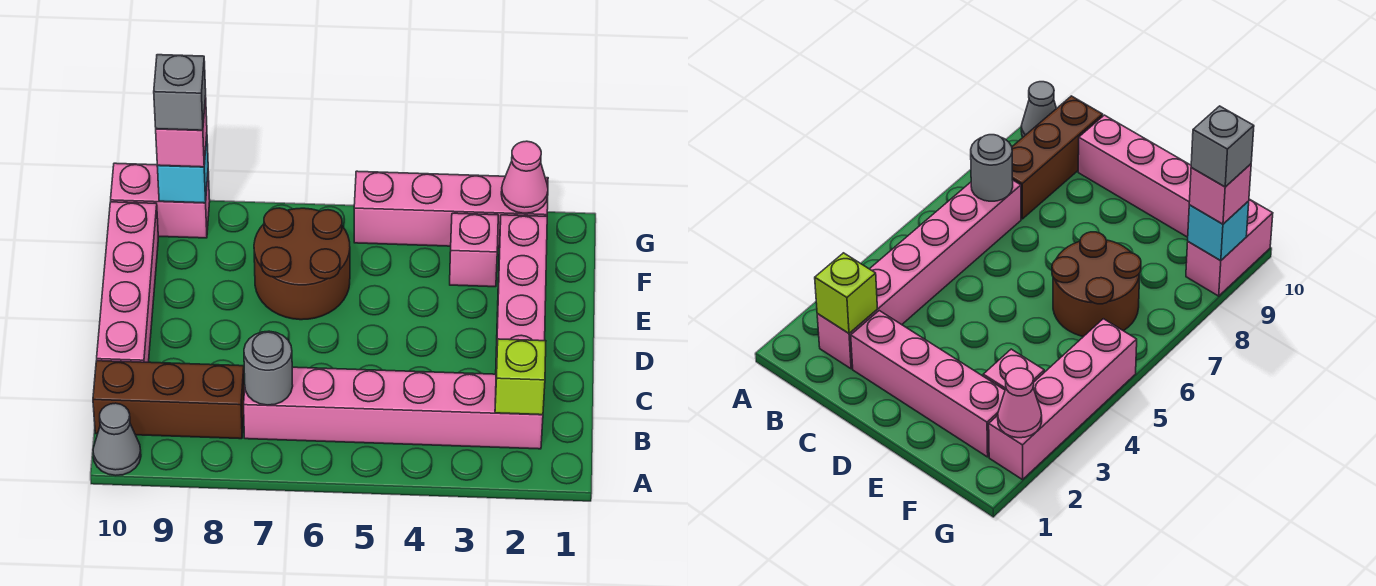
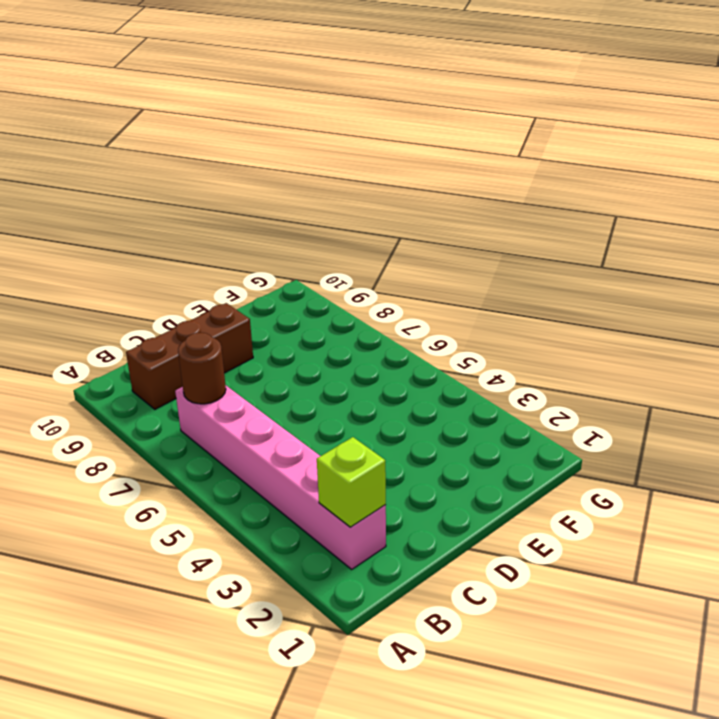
brown 1x1 round brick [178,333,226,404] -> grey 1x1 round brick [244,331,293,405]
brown 1x3 brick [126,303,253,409] -> brown 1x3 brick turned to [93,361,244,439]
none -> grey 1x1 cone [93,403,141,476]
none -> pink 1x4 brick [496,215,547,366]
none -> pink 1x4 brick [97,202,158,362]

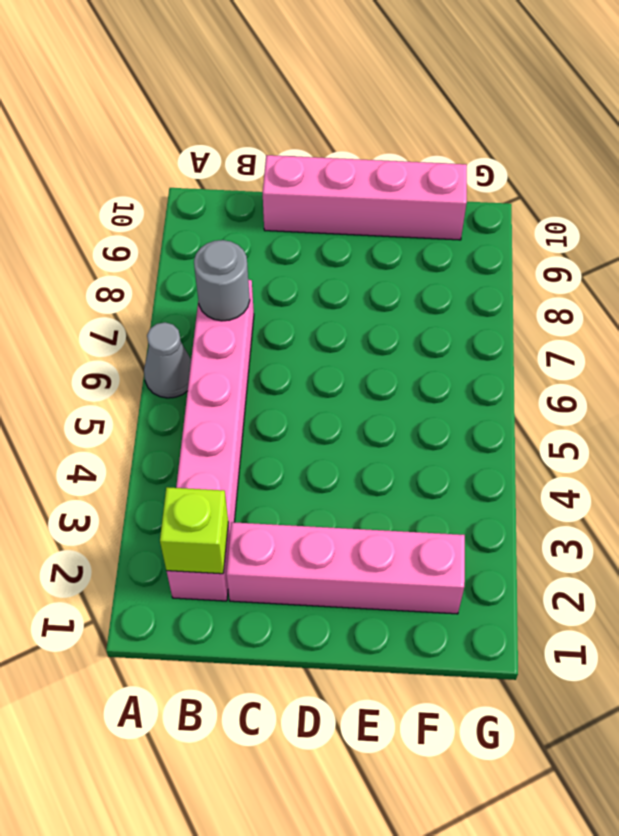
grey 1x1 cone [144,322,191,398] -> grey 1x1 cone moved to [93,403,141,476]
none -> brown 1x3 brick [93,361,244,439]
none -> brown 2x2 round brick [254,208,350,320]
none -> pink 1x1 brick [450,213,498,287]

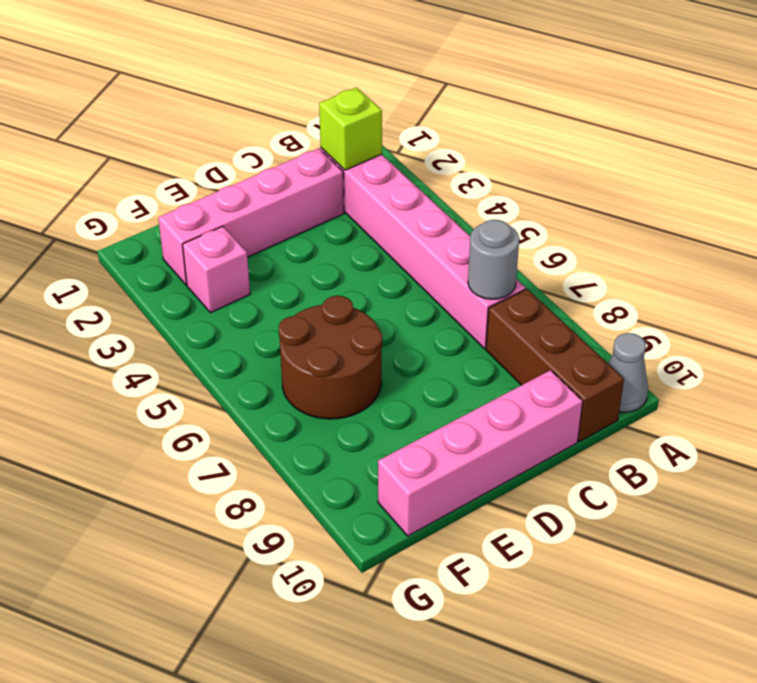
none -> pink 1x4 brick [354,171,548,248]
none -> pink 1x2 brick [111,163,210,238]
none -> pink 1x1 cone [501,141,548,213]

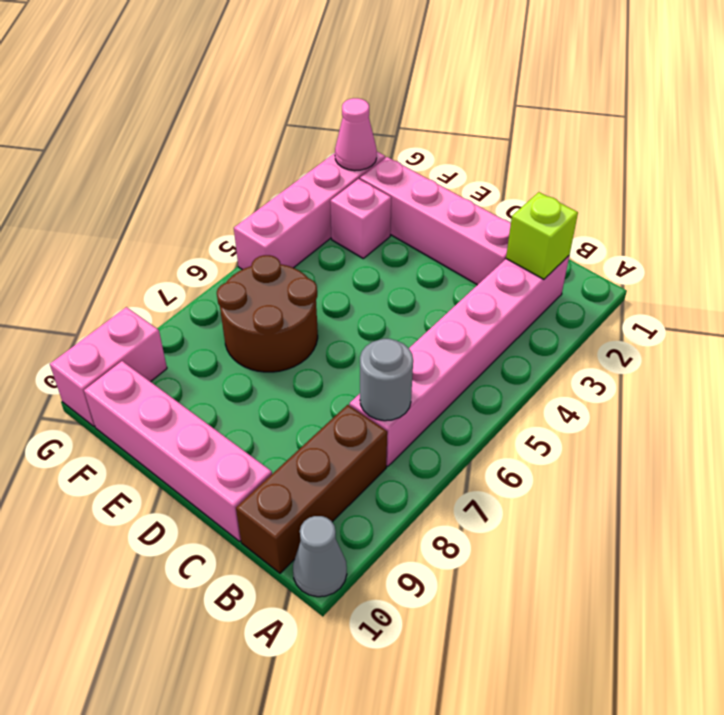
none -> cyan 1x1 brick [157,137,208,203]
none -> pink 1x1 brick [156,96,207,167]
none -> grey 1x1 brick [154,55,206,130]

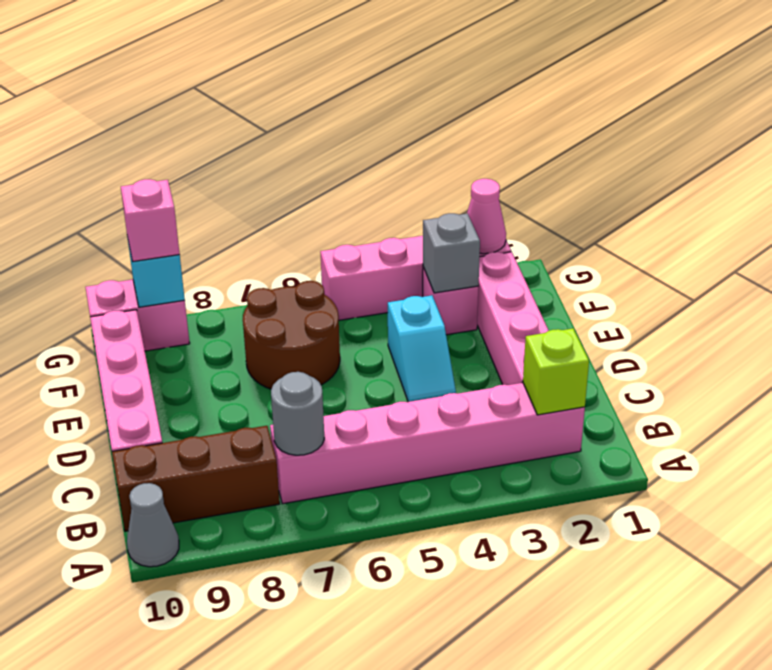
cyan 1x2 slope [388,295,456,402] -> none
grey 1x1 brick [423,213,480,293] -> grey 1x1 brick moved to [154,55,206,130]

